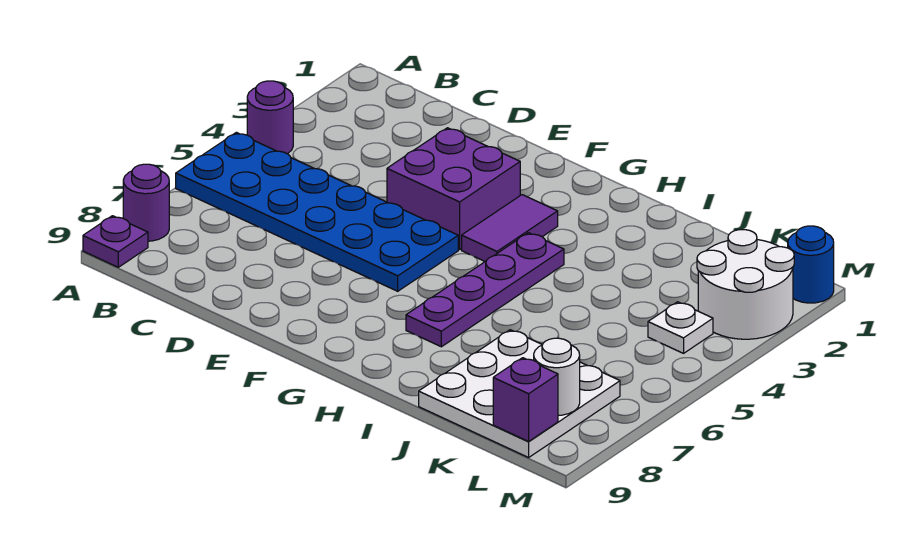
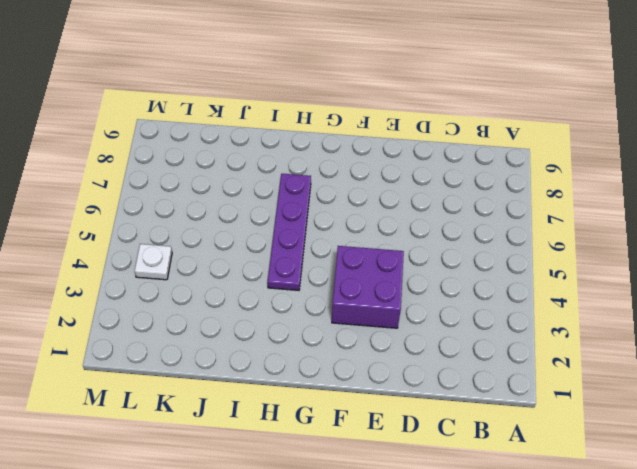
none -> purple 1x1 round brick [247,81,293,154]
none -> blue 2x6 plate [176,132,458,291]
none -> purple 1x1 round brick [123,164,169,241]

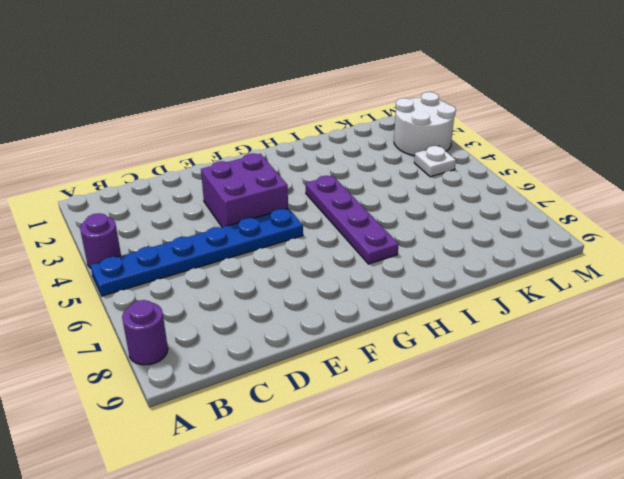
blue 1x6 plate [90,208,303,296] -> blue 2x6 plate [176,132,458,291]
none -> purple 1x1 plate [83,216,148,267]
none -> purple 1x2 tile [462,195,558,261]
none -> white 3x3 plate [419,330,620,457]

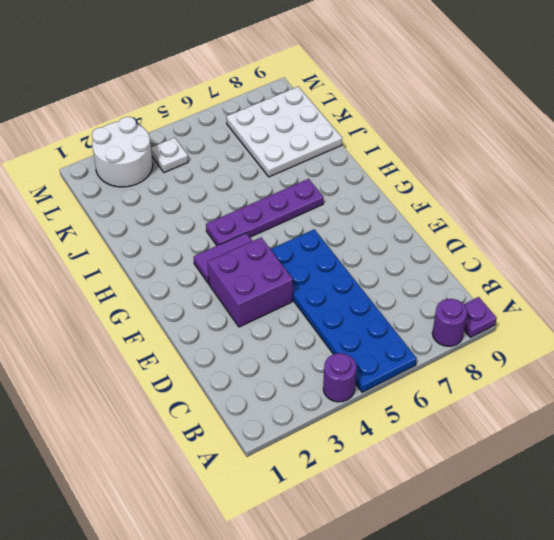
none -> blue 1x1 round brick [788,226,834,303]
none -> white 1x1 round brick [534,338,580,415]
none -> purple 1x1 brick [493,358,558,441]

